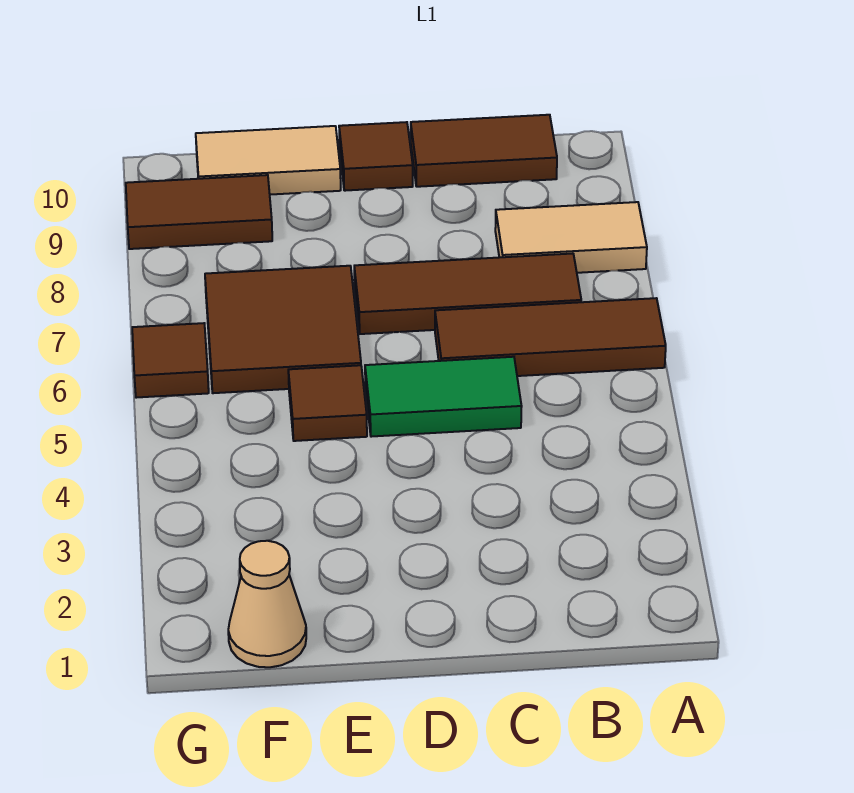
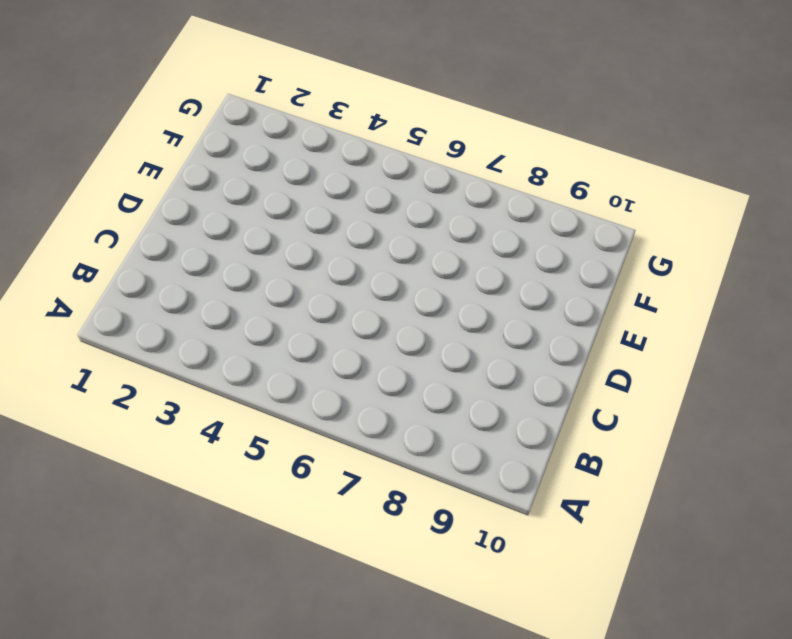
none -> brown 1x3 tile [435,298,666,376]
none -> tan 1x2 tile [495,202,647,273]
none -> brown 1x3 tile [354,254,581,334]

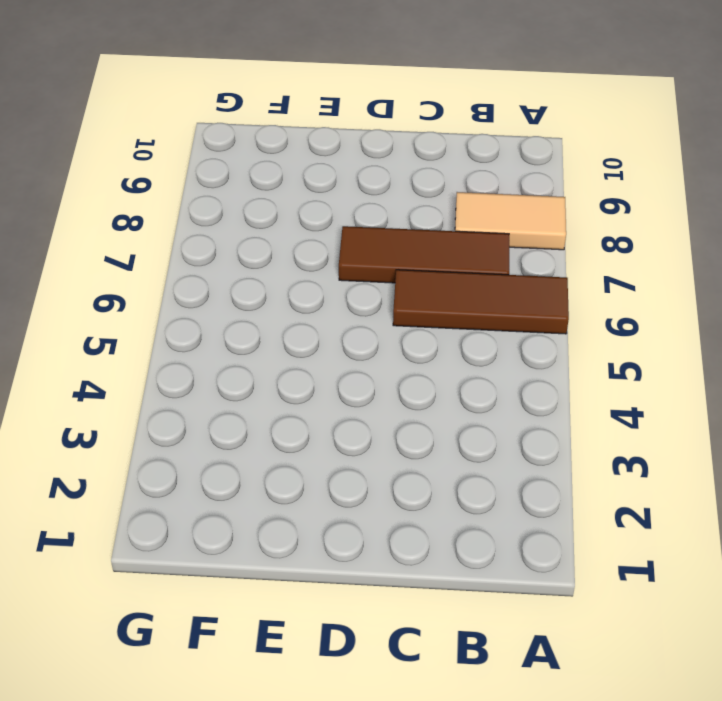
none -> brown 1x2 tile [411,115,557,187]
none -> green 1x2 tile [365,357,522,437]
none -> brown 1x1 tile [339,122,413,191]

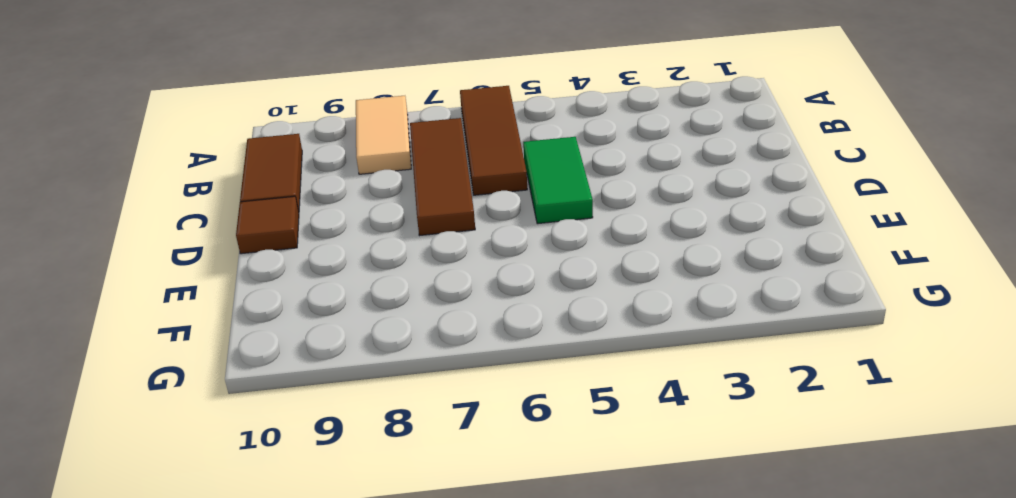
none -> brown 1x1 tile [288,365,367,441]
none -> brown 2x2 tile [205,266,361,393]
none -> tan 1x2 tile [196,126,341,195]

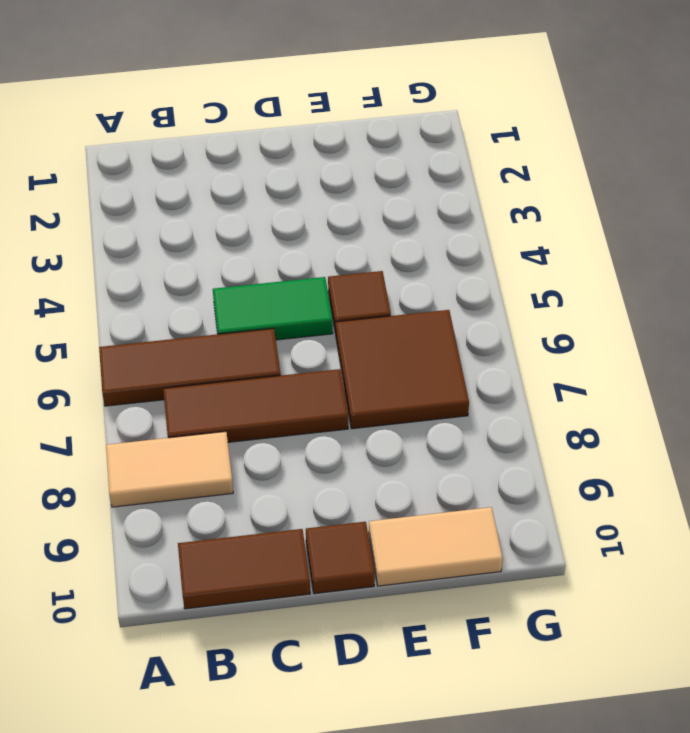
none -> tan 1x1 cone [228,541,306,667]
none -> brown 1x2 tile [126,175,272,249]
none -> brown 1x1 tile [132,323,209,398]

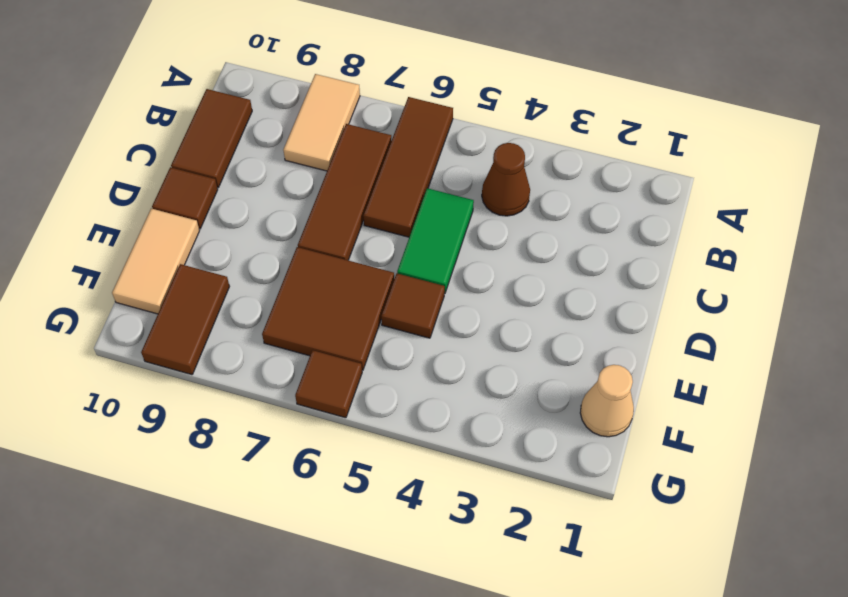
brown 1x1 cone [482,143,530,216] -> none

